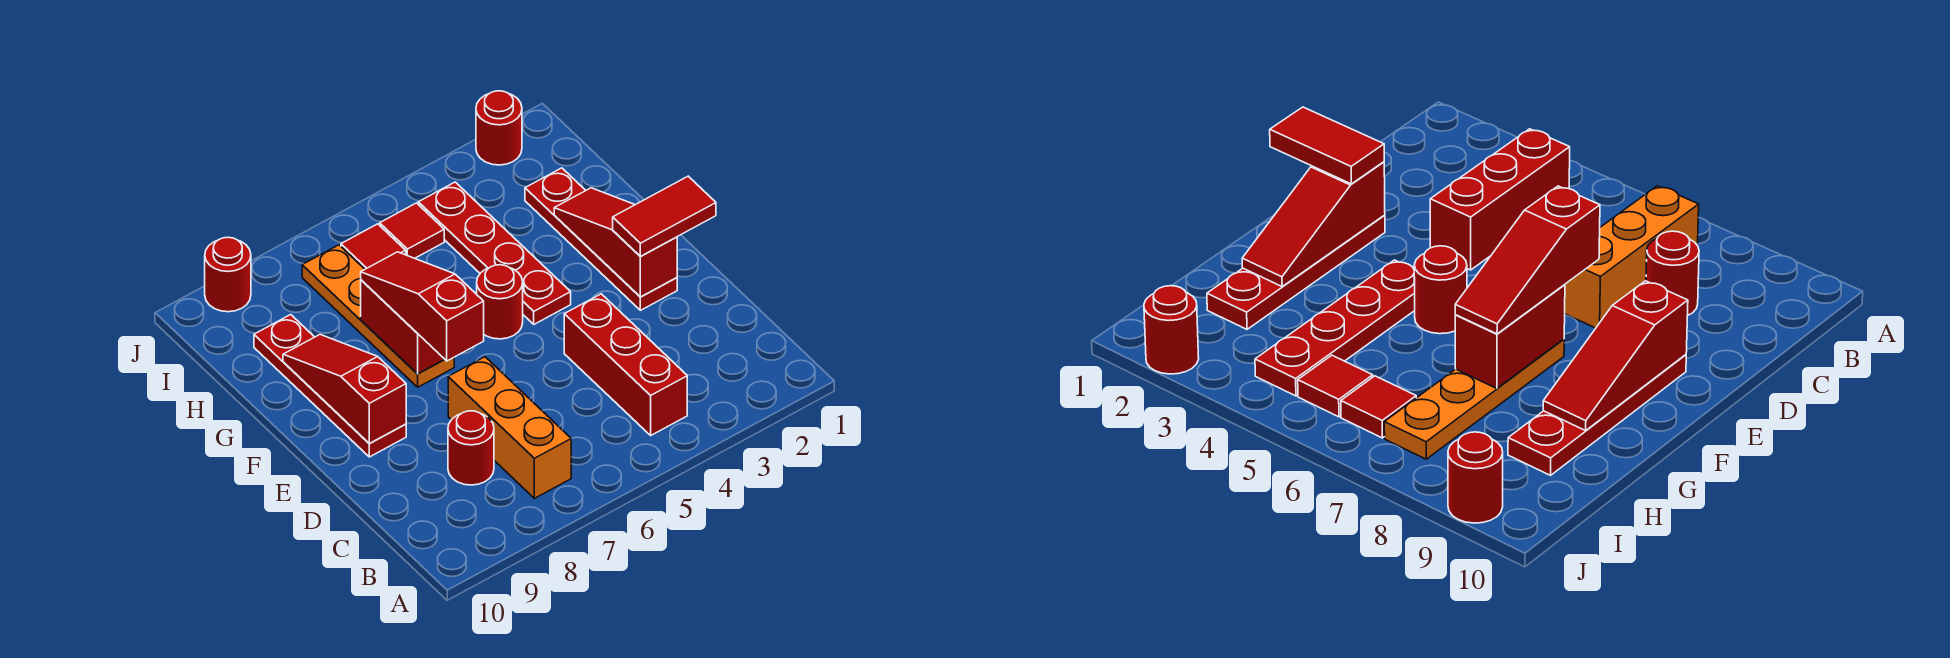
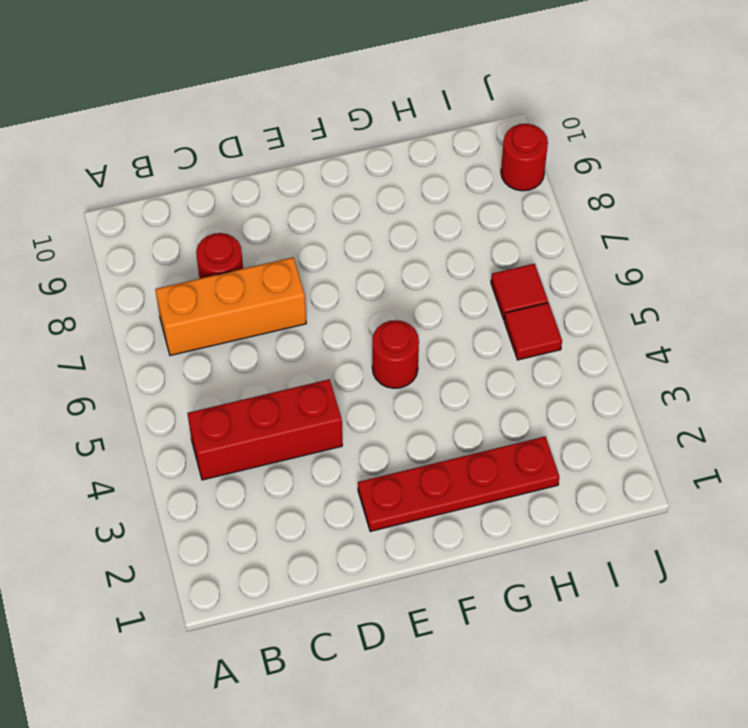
none -> red 1x4 plate [254,315,406,457]
none -> red 1x4 plate [418,182,571,324]
none -> orange 1x4 plate [302,245,454,387]

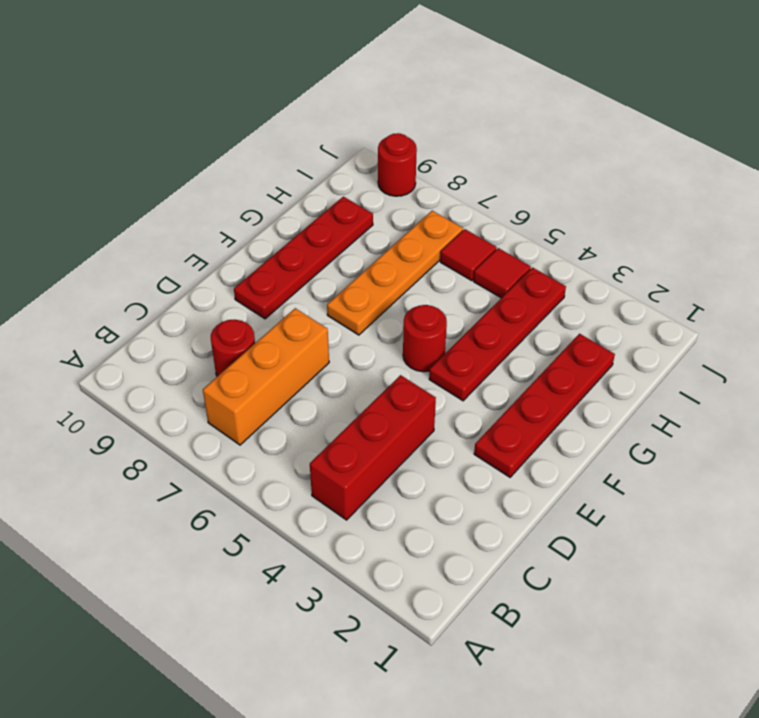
none -> red 1x1 round brick [476,91,522,165]
none -> red 1x3 slope [554,188,677,297]
none -> red 1x3 slope [283,335,406,444]

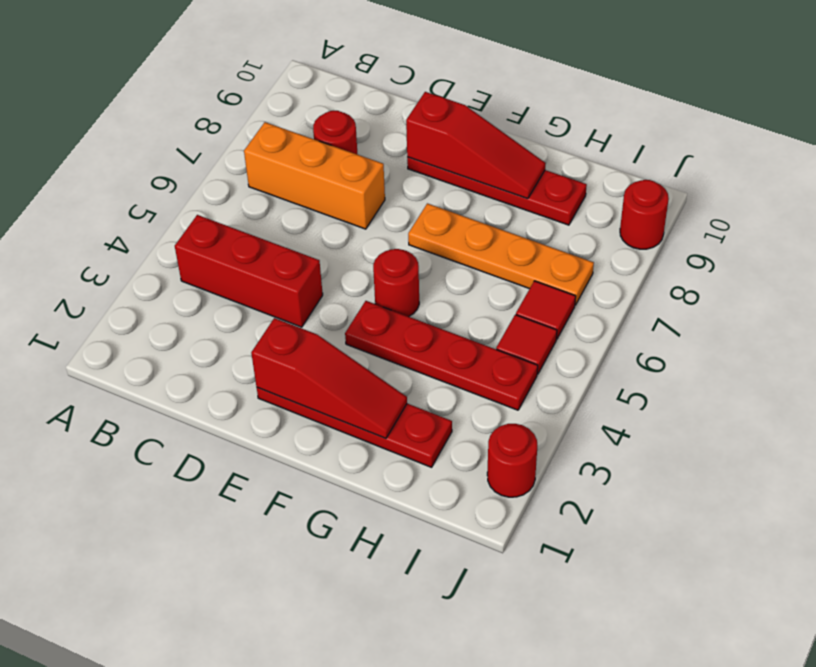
none -> red 1x2 brick [361,280,444,374]
none -> red 1x2 tile [613,176,716,256]
none -> red 1x3 slope [361,252,484,361]

